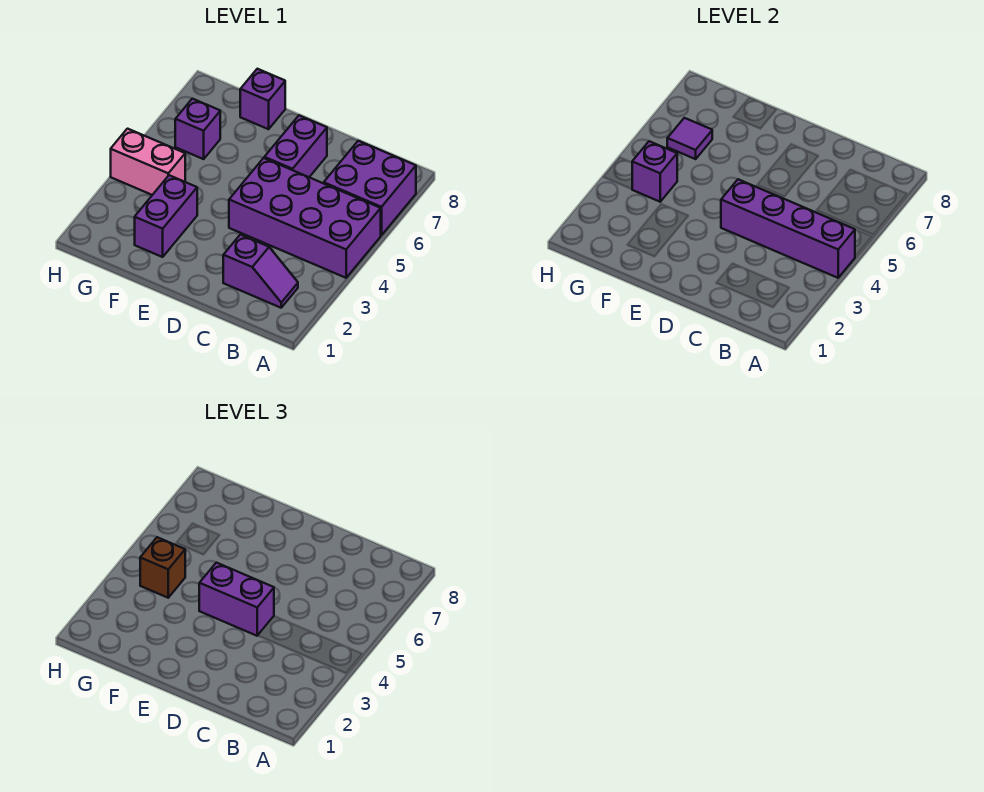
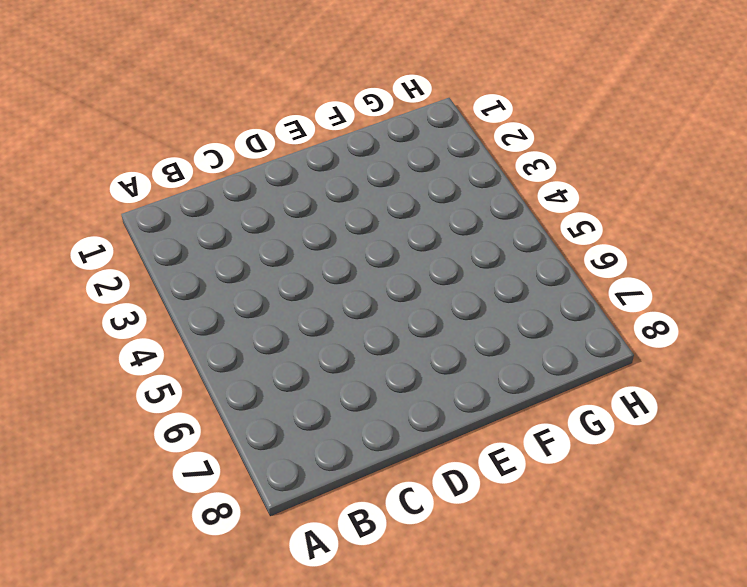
none -> purple 2x4 brick [229,158,381,278]
none -> purple 2x2 brick [324,141,416,235]
none -> purple 1x2 slope [223,235,298,308]

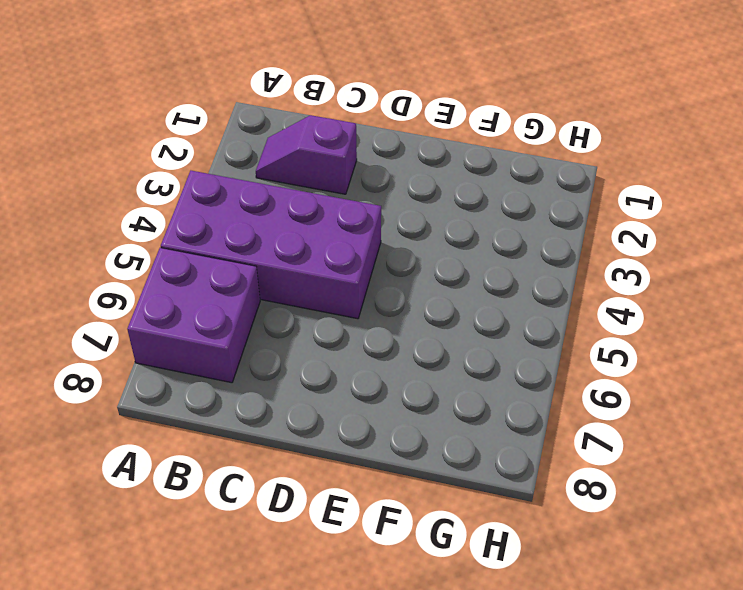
none -> purple 1x2 brick [264,116,327,177]
none -> purple 1x2 brick [135,175,197,257]
none -> purple 1x1 brick [240,69,285,129]

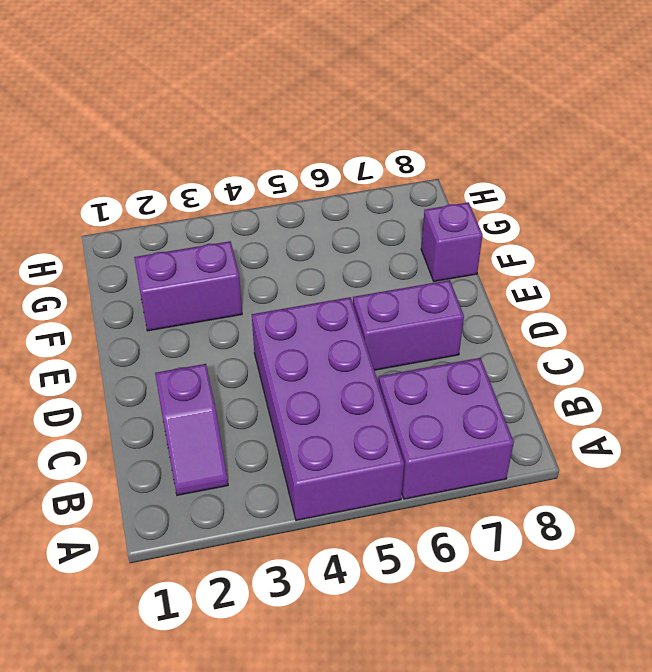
none -> pink 1x2 brick [111,129,185,195]
none -> purple 1x1 brick [175,99,220,159]
none -> purple 1x4 brick [721,179,855,278]

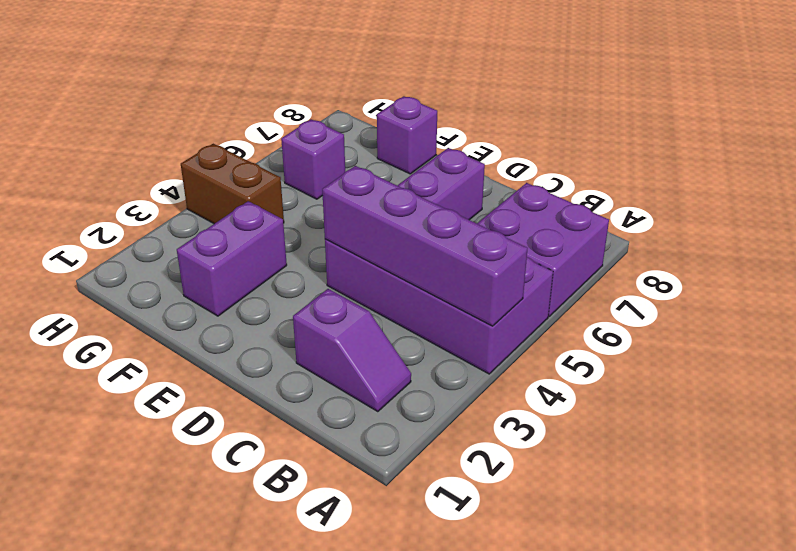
brown 1x2 brick [181,144,284,224] -> pink 1x2 brick [111,129,185,195]
none -> purple 1x1 brick [632,141,677,202]
none -> purple 1x1 tile [667,118,712,159]
none -> purple 1x2 brick [199,563,274,636]

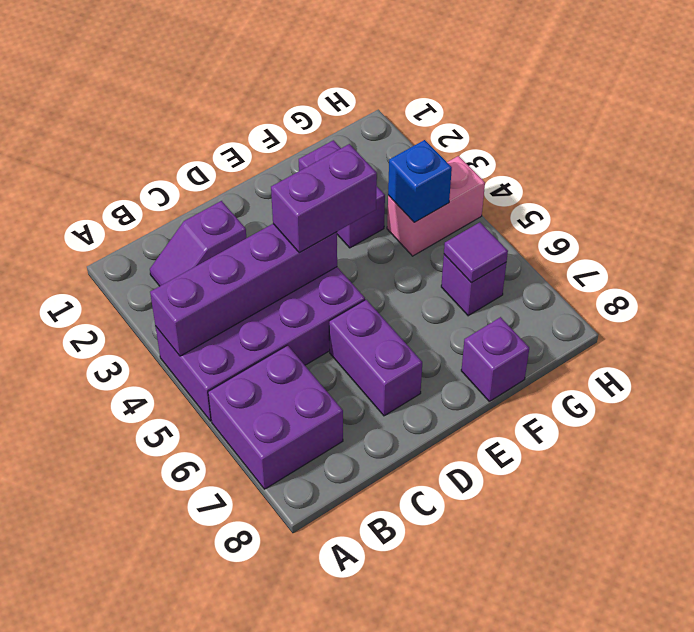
blue 1x1 brick [388,140,452,222] -> purple 1x1 brick [632,141,677,202]
none -> brown 1x1 brick [140,537,185,598]

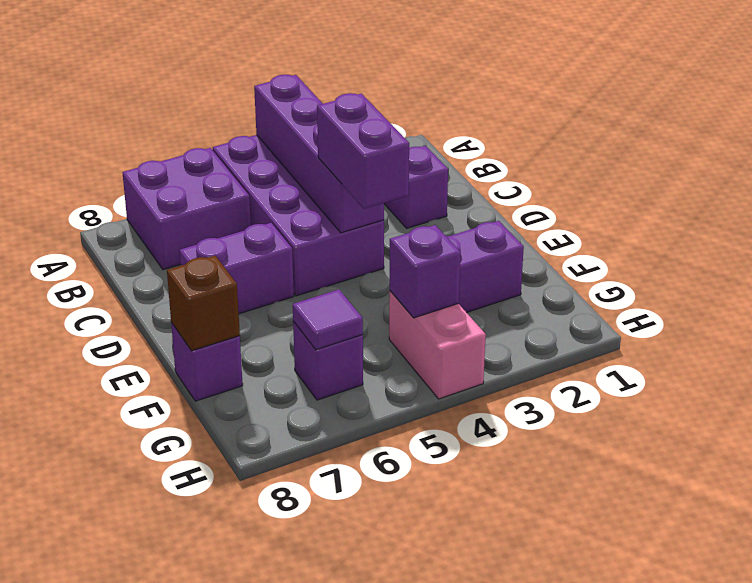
brown 1x1 brick [167,256,240,351] -> brown 1x1 brick moved to [140,537,185,598]

